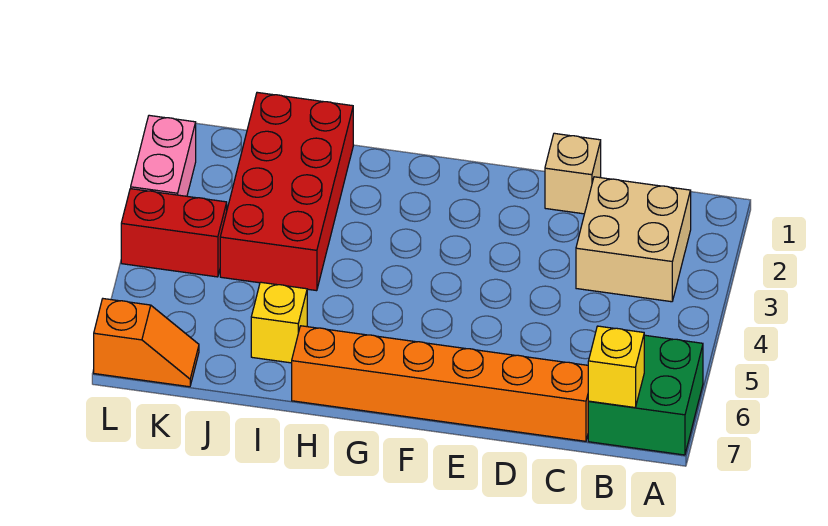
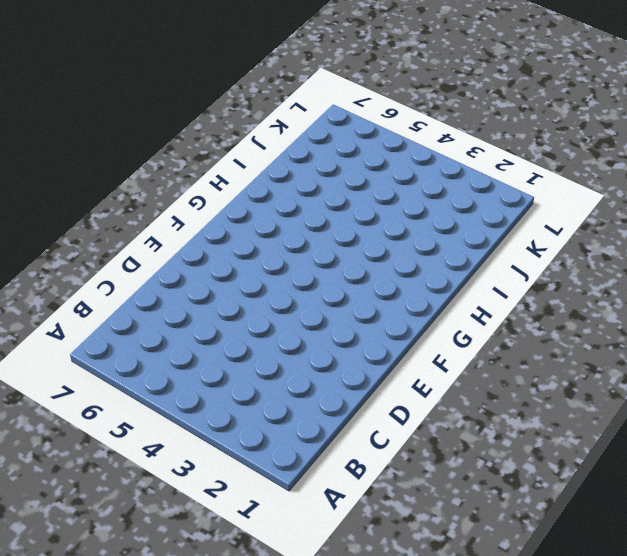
none -> green 2x2 brick [588,335,703,455]
none -> tan 2x2 brick [576,177,691,302]

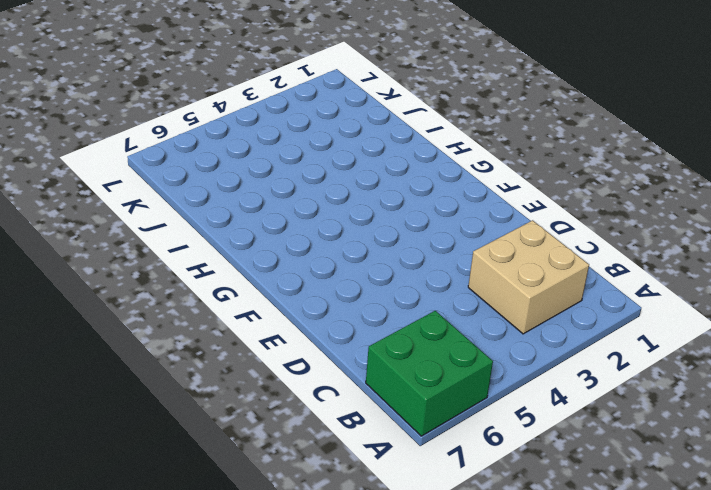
none -> orange 1x6 brick [292,326,589,441]
none -> tan 1x1 brick [545,133,601,214]

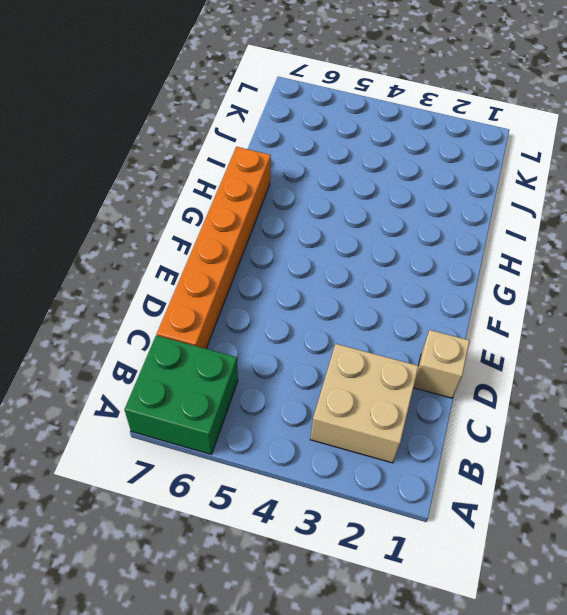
none -> red 2x4 brick [220,92,353,291]
none -> yellow 1x1 brick [251,282,307,363]

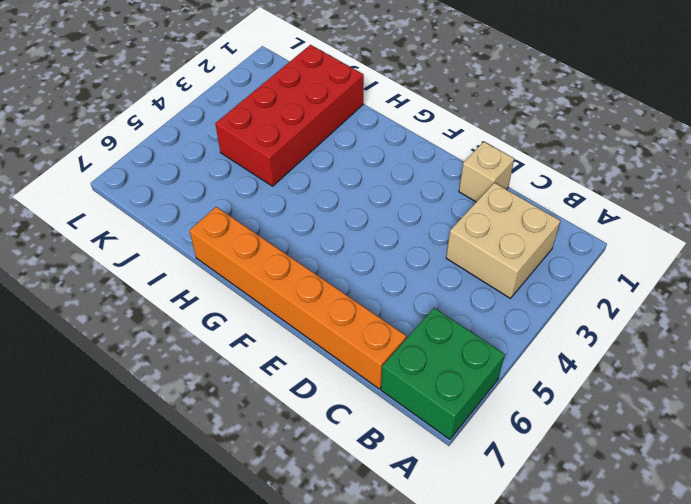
none -> yellow 1x1 brick [251,282,307,363]
none -> red 1x2 brick [121,189,227,277]

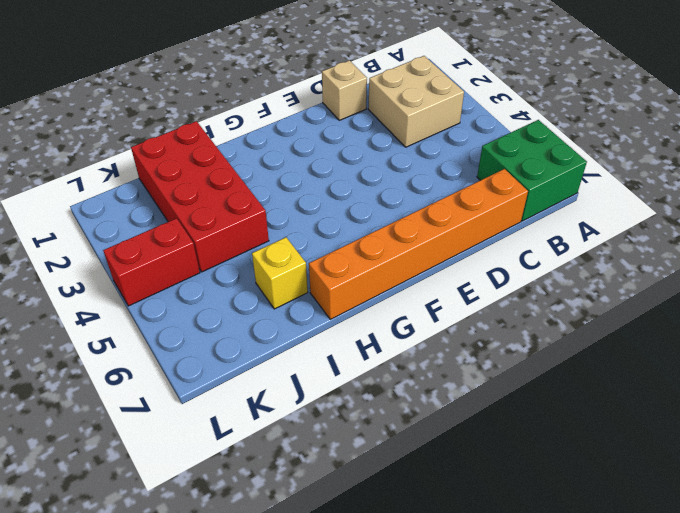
none -> orange 1x2 slope [94,299,199,387]
none -> pink 1x2 brick [131,115,196,196]

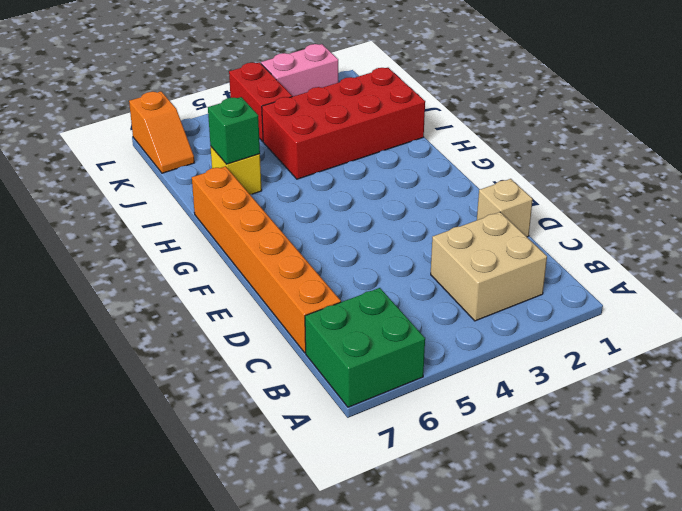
green 1x1 brick [208,97,260,164] -> none
none -> yellow 1x1 brick [588,326,644,407]

